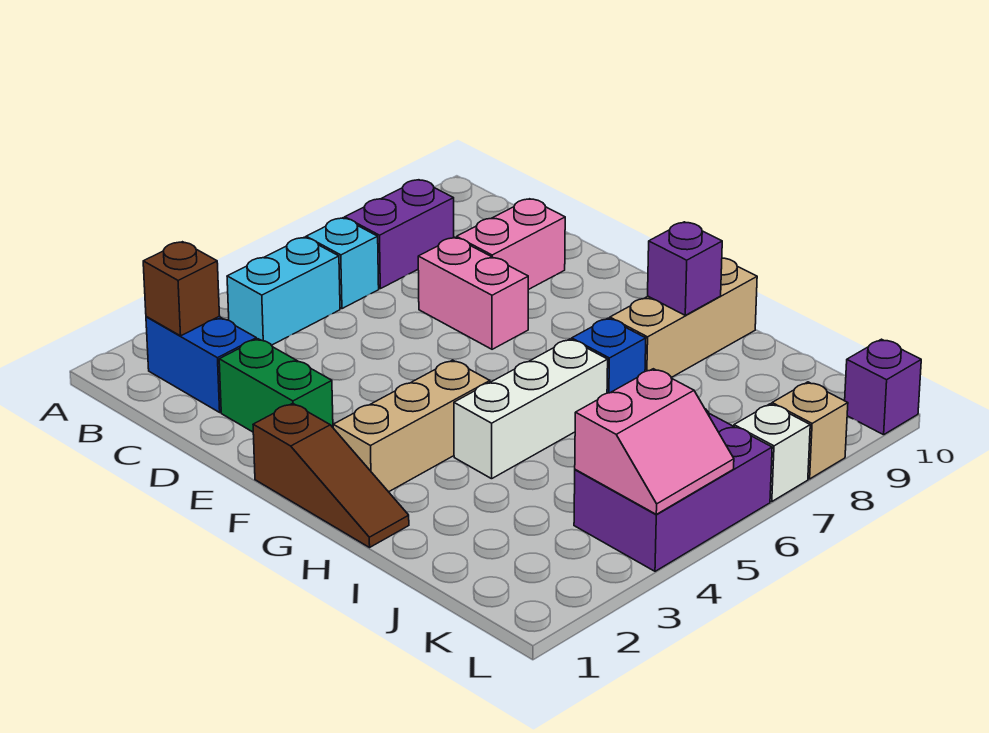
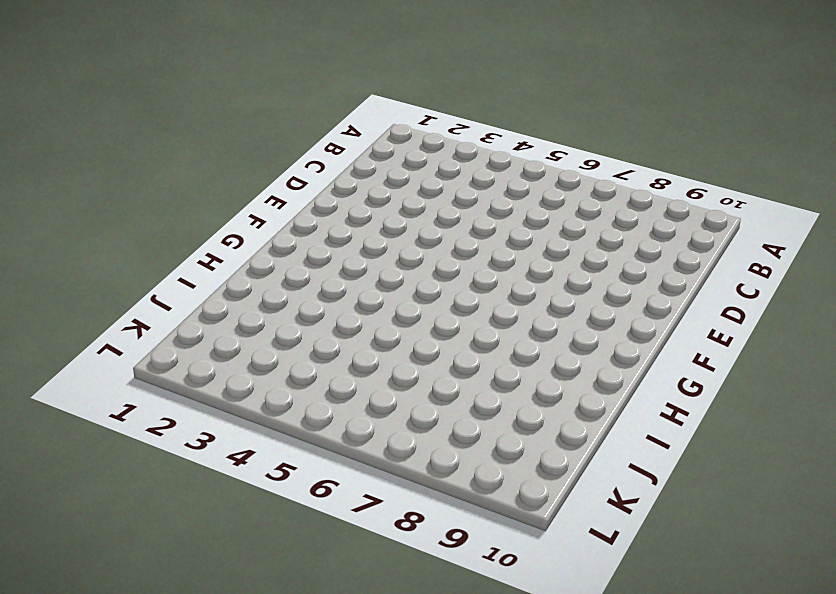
none -> blue 1x2 brick [146,317,257,412]
none -> cyan 1x2 brick [227,237,340,345]
none -> cyan 1x1 brick [306,218,379,309]

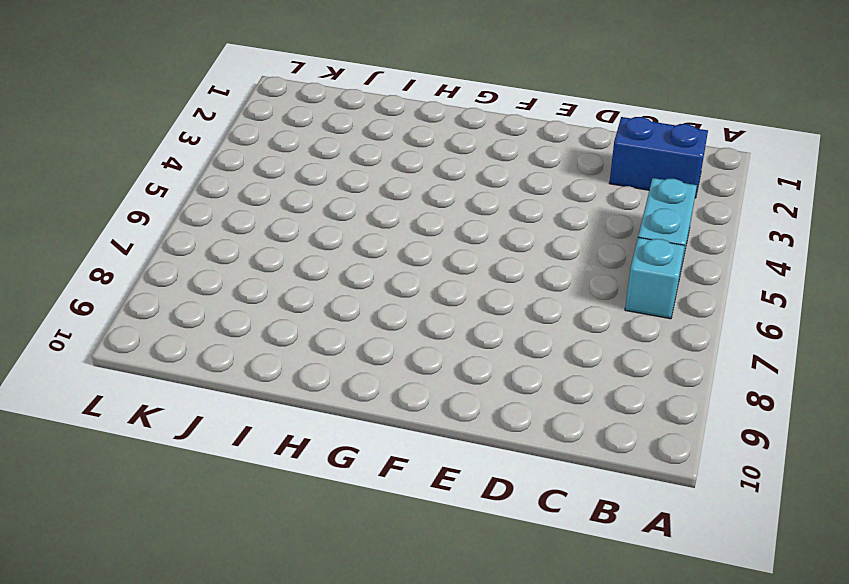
none -> purple 1x2 brick [345,180,454,289]
none -> green 1x2 brick [219,339,333,432]
none -> pink 1x2 brick [418,237,528,349]

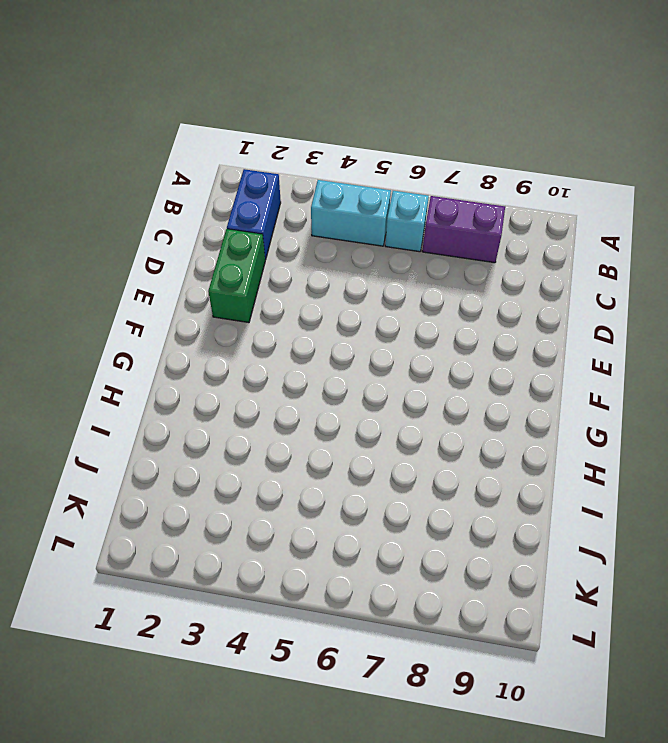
none -> pink 1x2 brick [418,237,528,349]
none -> pink 1x2 brick [457,199,565,290]
none -> brown 1x3 slope [253,403,409,547]

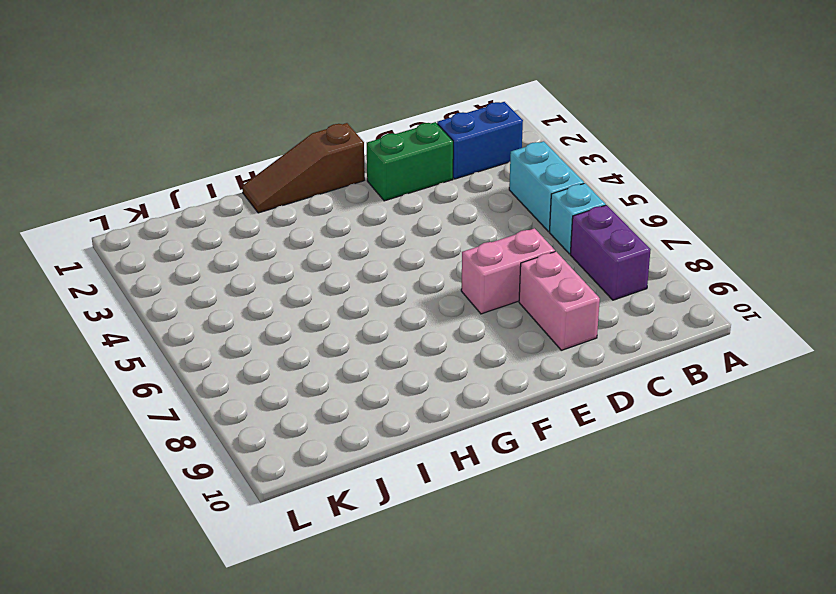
none -> tan 1x3 brick [333,360,490,492]
none -> white 1x3 brick [454,339,608,479]
none -> blue 1x1 brick [572,318,646,393]

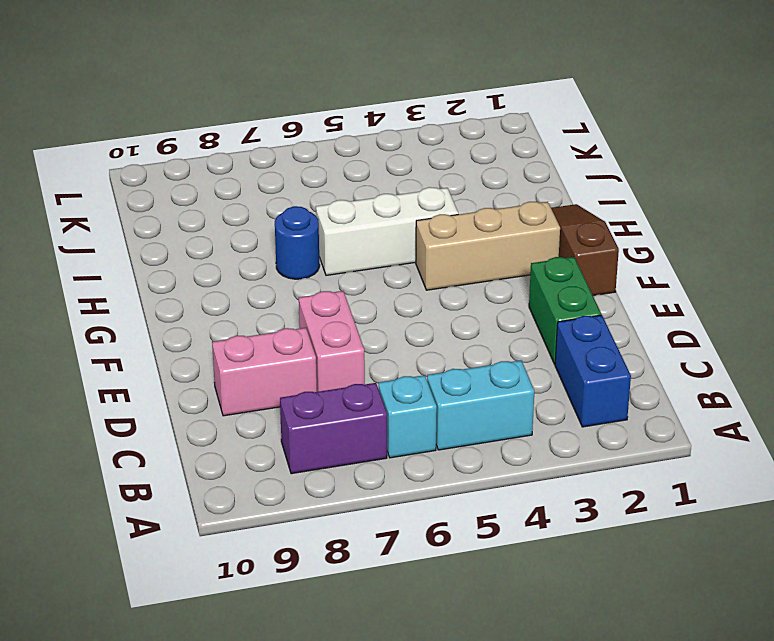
blue 1x1 round brick [275,206,320,279] -> blue 1x1 brick [572,318,646,393]
none -> tan 1x3 brick [610,258,757,378]
none -> purple 2x3 brick [574,409,772,571]
none -> white 1x1 brick [734,404,810,502]

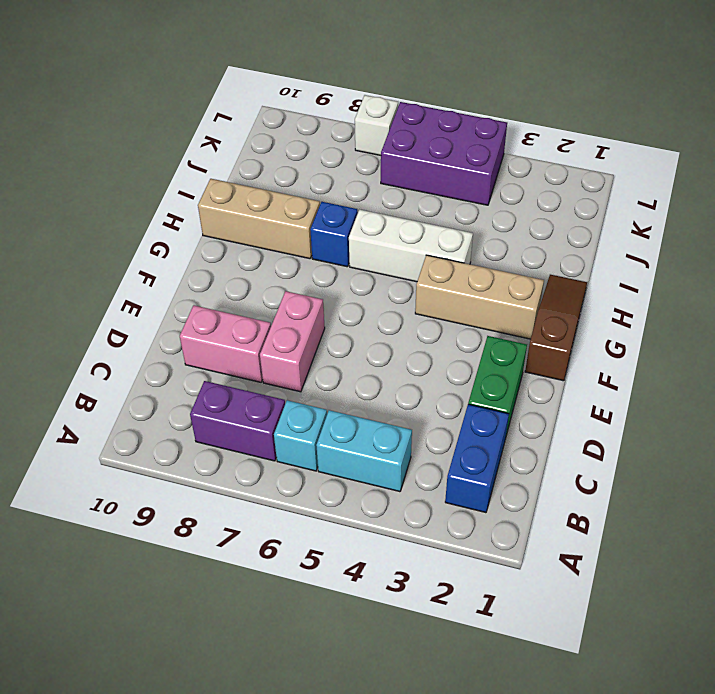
none -> tan 1x1 brick [772,382,848,479]
none -> purple 1x1 brick [845,339,921,435]
none -> brown 1x1 brick [143,242,220,336]

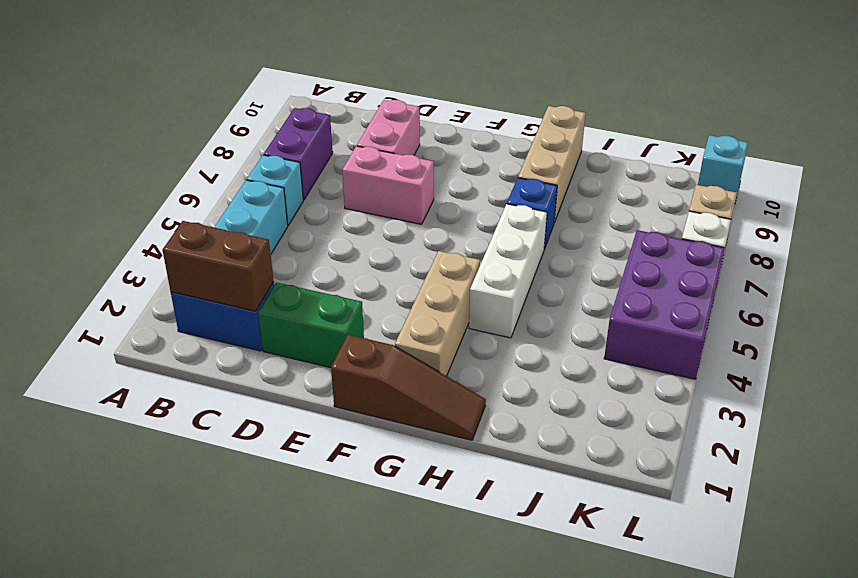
brown 1x2 brick [163,221,274,311] -> brown 1x1 brick [143,242,220,336]
cyan 1x1 brick [698,135,748,202] -> purple 1x1 brick [845,339,921,435]
none -> purple 1x1 brick [648,222,722,315]
none -> pink 2x2 slope [575,369,734,514]

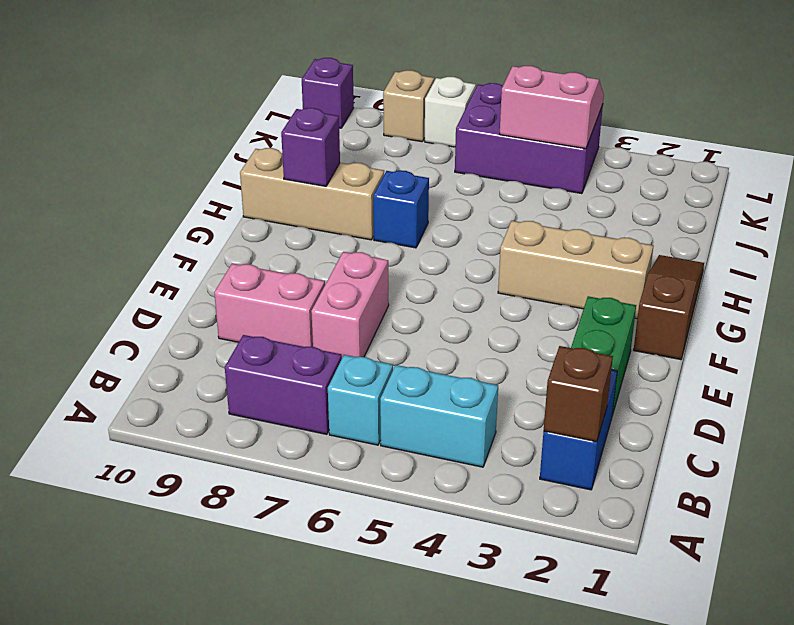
none -> white 1x3 brick [454,339,608,479]

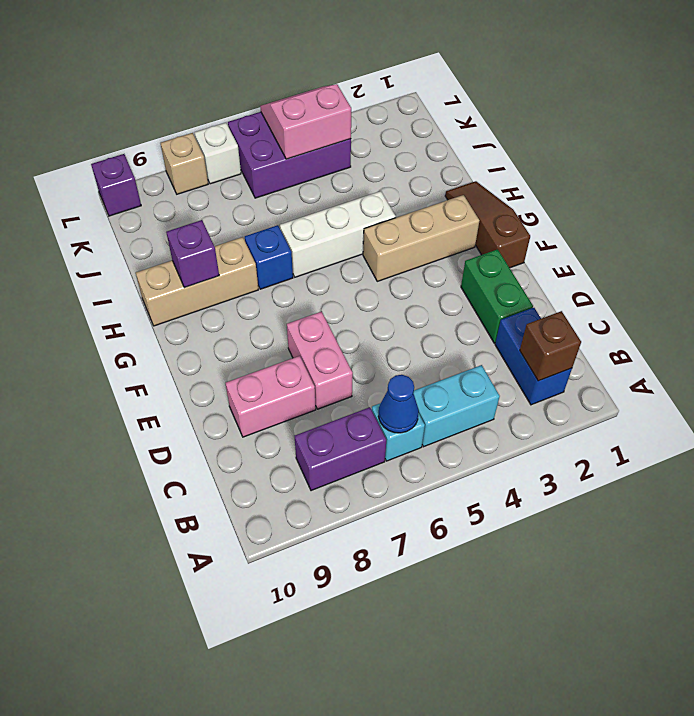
blue 1x1 cone [378,375,419,433] -> none

